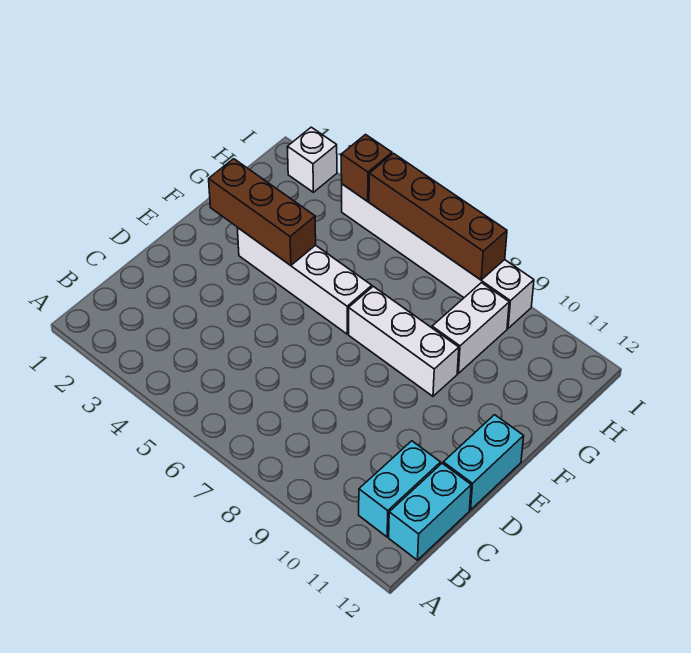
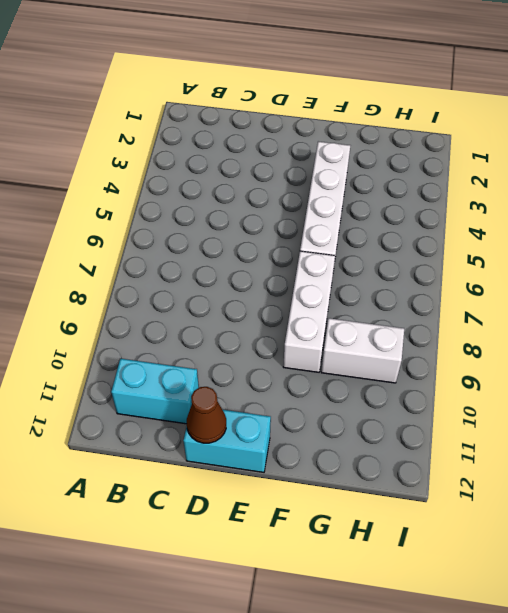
brown 1x1 cone [187,387,226,443] -> none
none -> cyan 1x2 brick [389,463,471,560]
none -> white 1x1 brick [287,127,337,192]

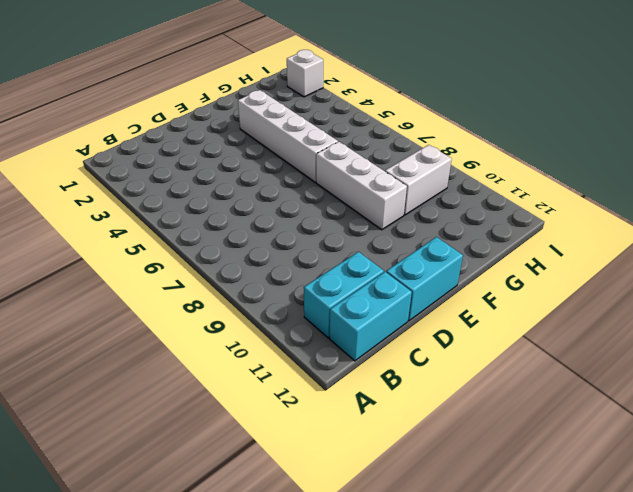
none -> white 1x6 brick [342,184,534,328]
none -> brown 1x3 brick [209,159,316,265]

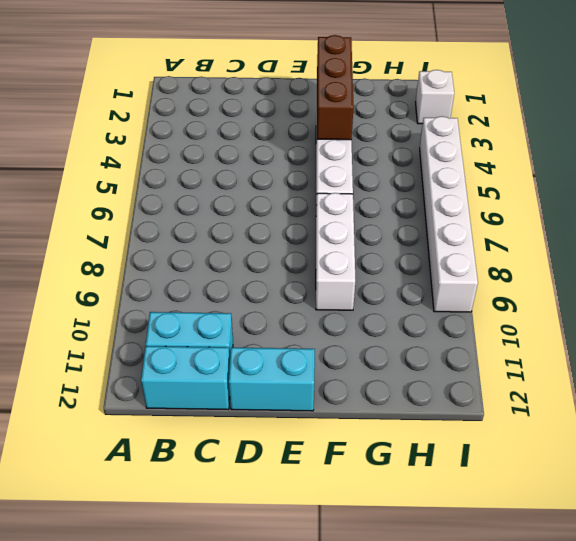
none -> white 1x2 brick [432,283,509,373]
none -> brown 1x1 brick [341,135,392,201]

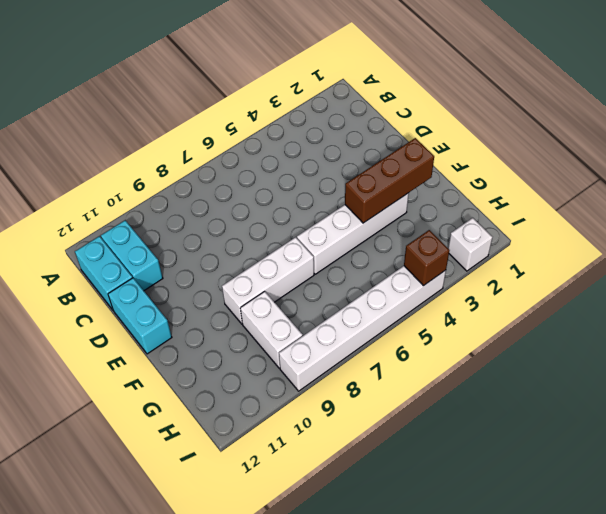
none -> brown 1x4 brick [369,153,507,280]

